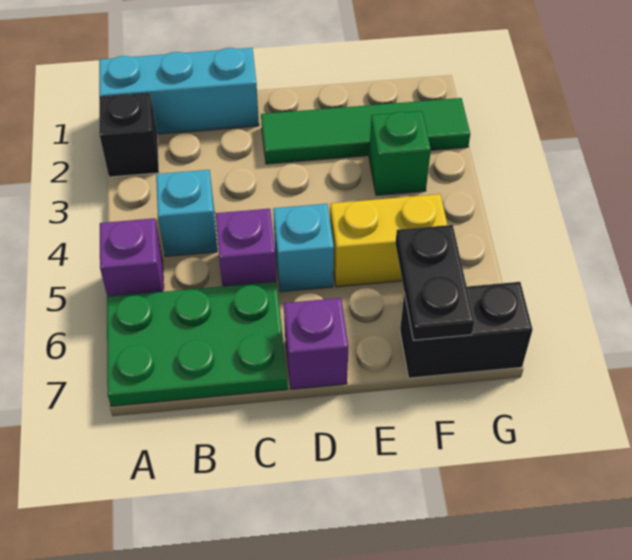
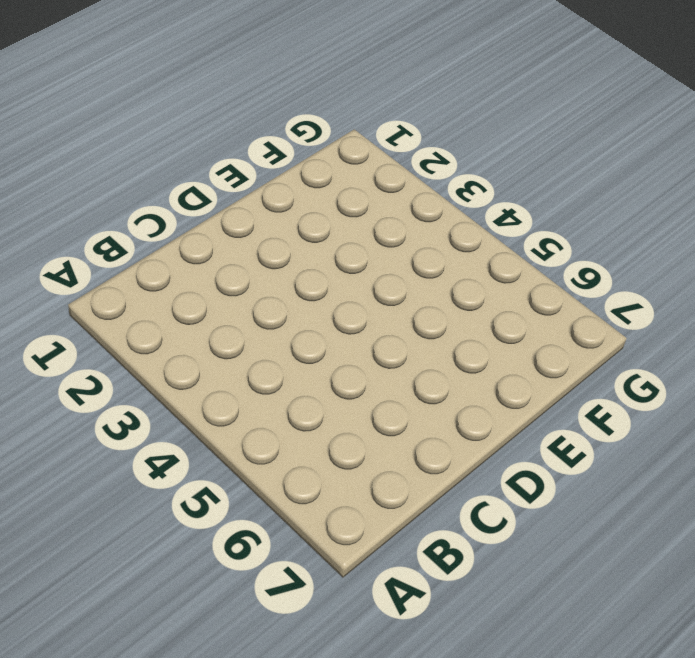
none -> cyan 1x3 brick [99,48,259,134]
none -> black 1x1 brick [99,93,159,177]
none -> purple 1x1 brick [100,218,164,297]

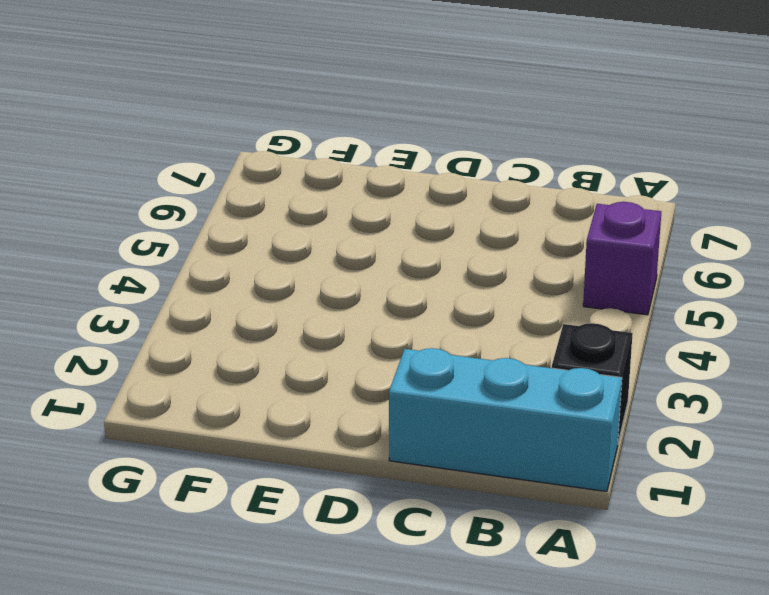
none -> green 2x3 plate [107,282,288,406]
none -> cyan 1x1 brick [156,170,217,256]
none -> purple 1x1 brick [216,209,277,286]

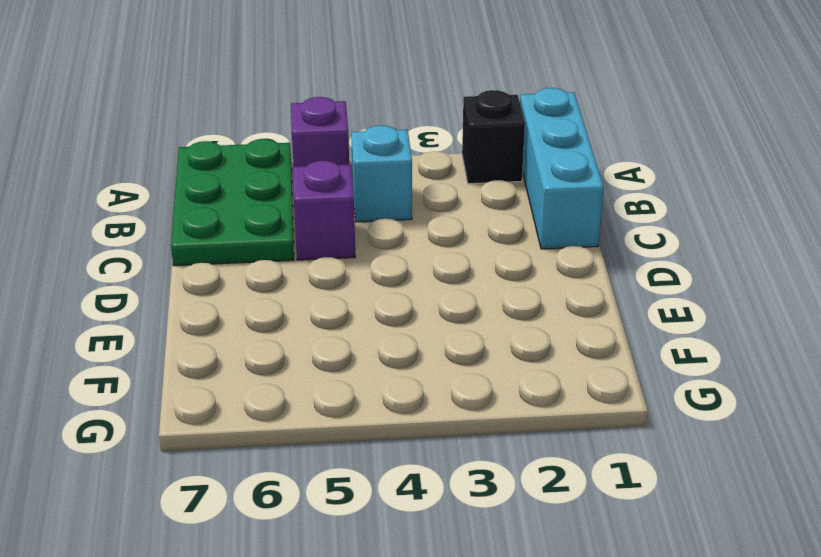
none -> green 1x4 tile [261,98,470,164]
none -> cyan 1x1 brick [273,204,334,292]
none -> purple 1x1 brick [284,298,348,389]

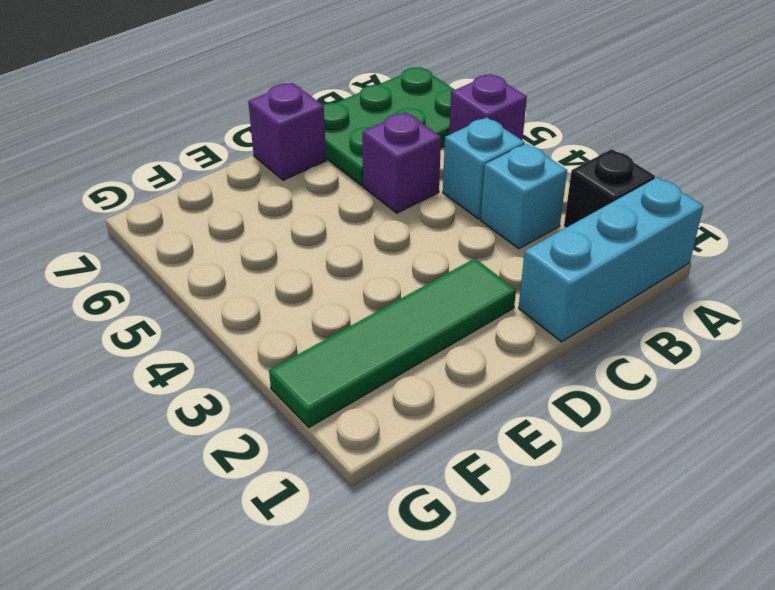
cyan 1x1 brick [481,144,567,249] -> cyan 1x1 brick moved to [273,204,334,292]
none -> yellow 1x2 brick [330,194,447,287]
none -> green 1x1 brick [369,111,431,195]
none -> black 1x2 brick [400,282,533,378]

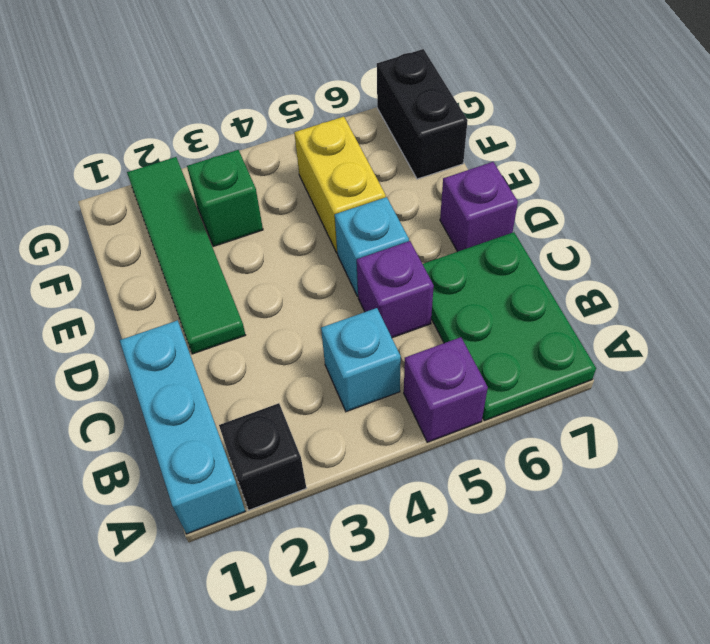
none -> black 1x2 plate [395,225,474,340]

